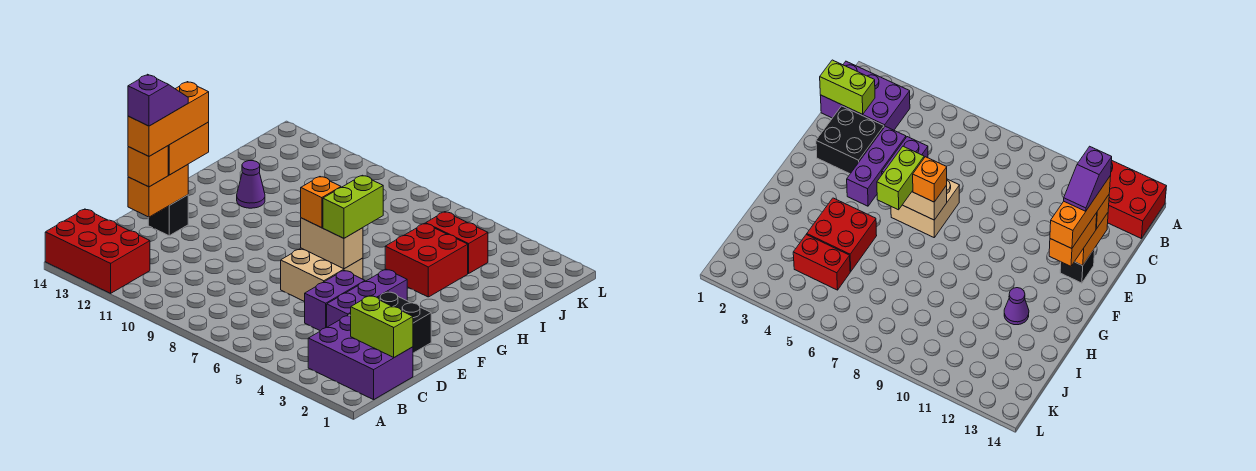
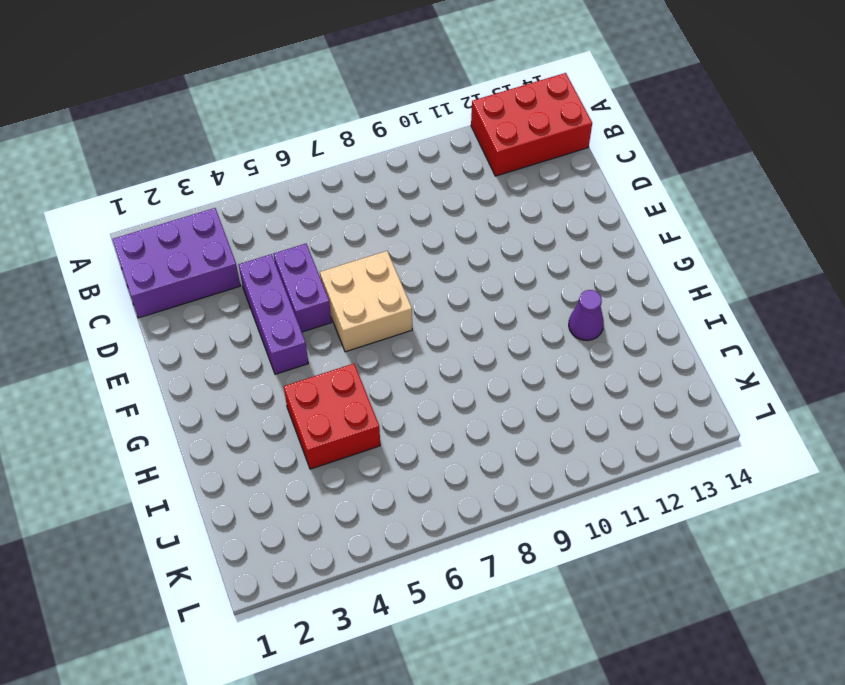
none -> black 2x2 brick [349,292,431,353]
none -> black 1x1 brick [148,195,188,236]
none -> red 1x2 brick [425,212,488,273]

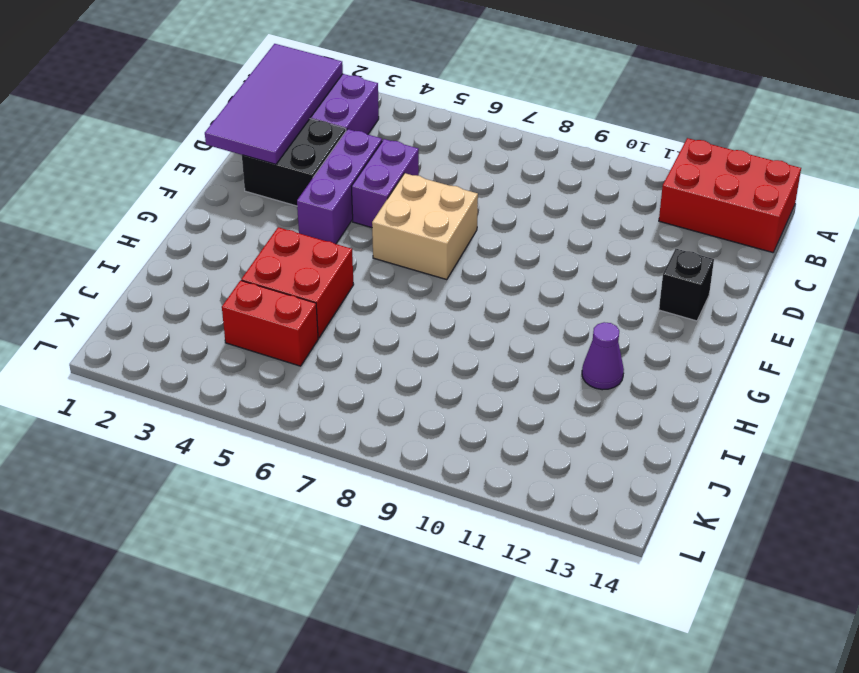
purple 2x4 tile [205,44,343,164] -> lime 1x2 brick [351,296,413,357]
none -> orange 1x2 brick [128,165,188,217]
none -> tan 1x2 brick [301,218,363,269]
none -> orange 1x1 brick [128,146,168,187]

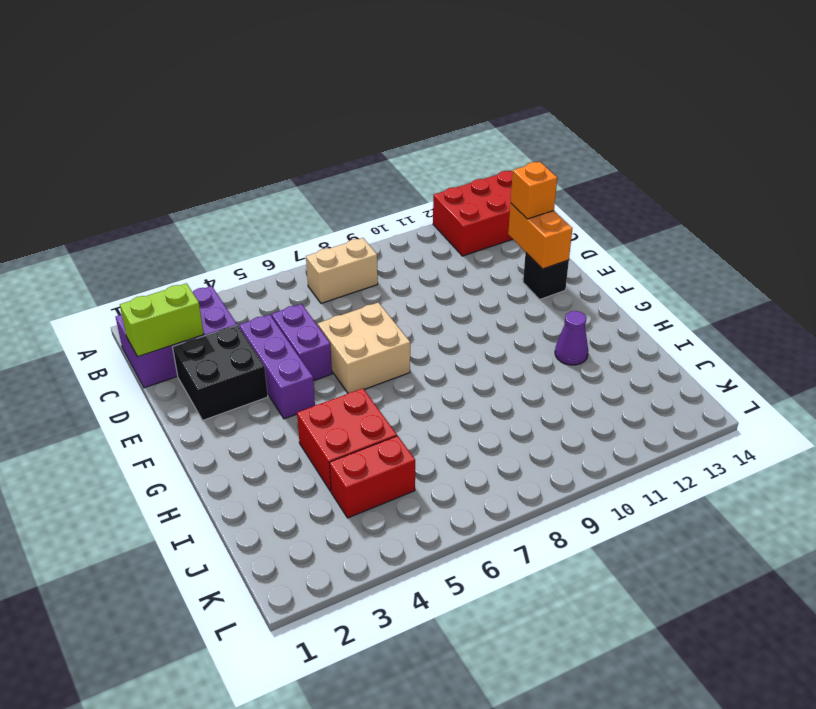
tan 1x2 brick [306,238,378,303] -> tan 1x2 brick moved to [301,218,363,269]
none -> orange 1x2 brick [168,122,209,175]
none -> lime 1x2 brick [323,175,383,238]
none -> orange 1x1 brick [301,177,341,228]

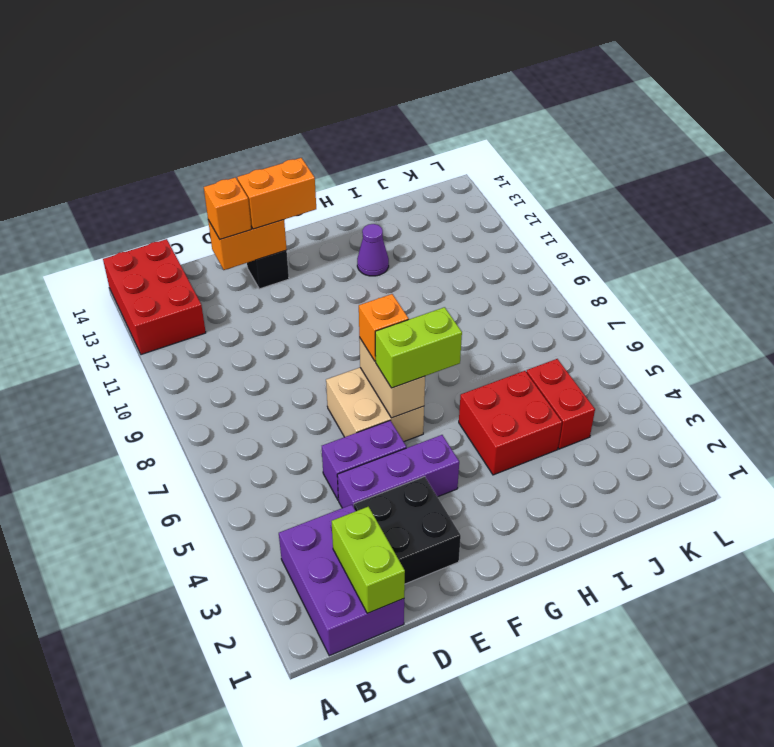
none -> orange 1x3 brick [128,82,209,156]
none -> purple 1x2 slope [128,74,188,126]

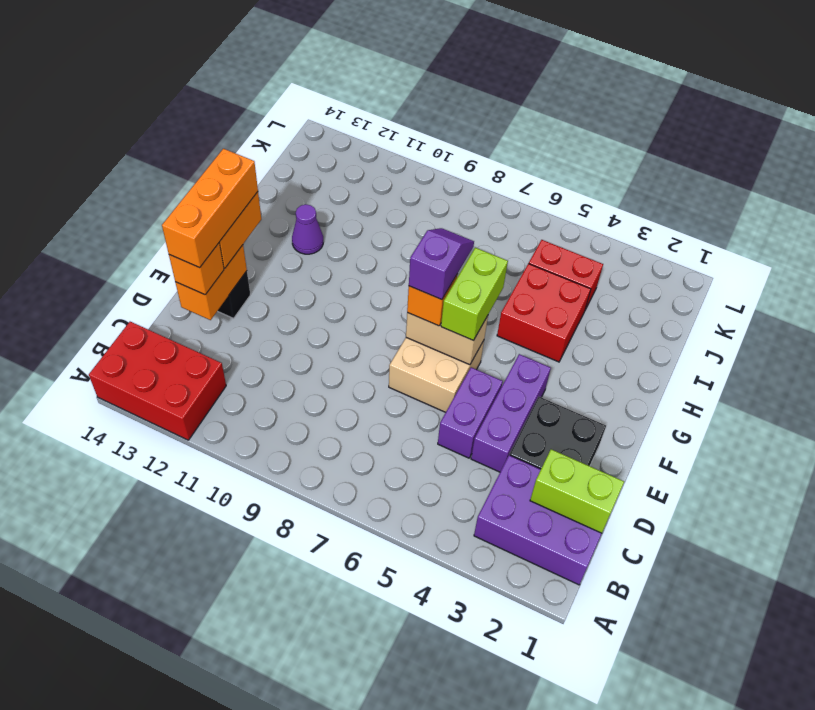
purple 1x2 slope [409,228,474,300] -> purple 1x2 slope moved to [128,74,188,126]

